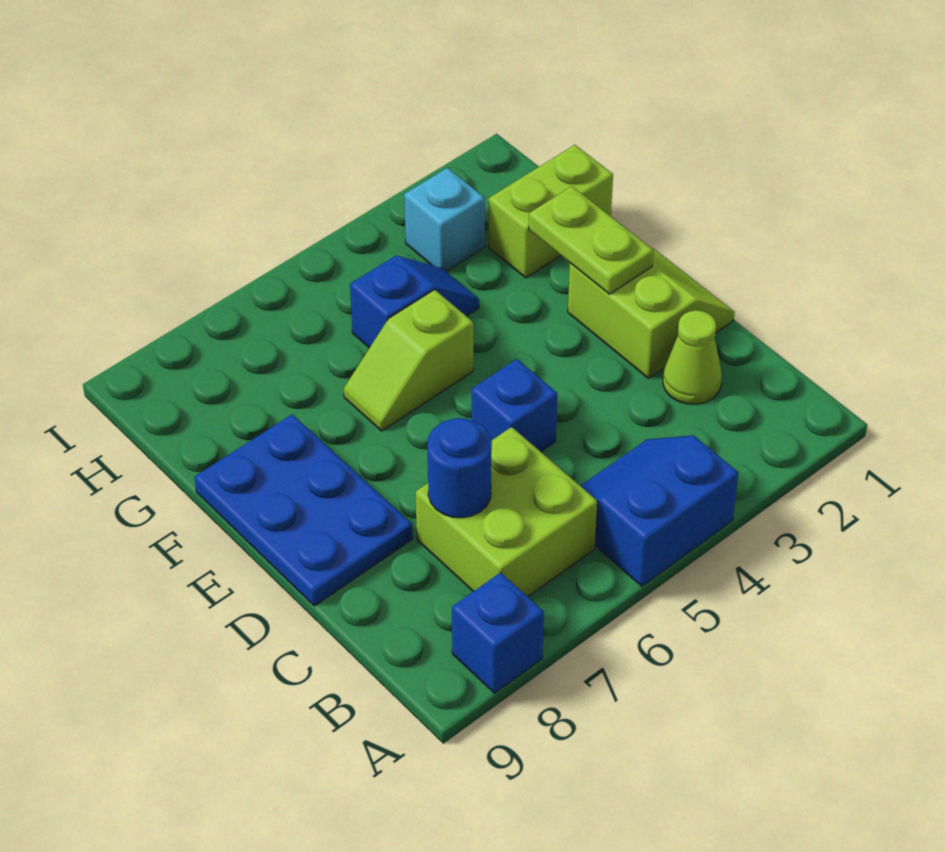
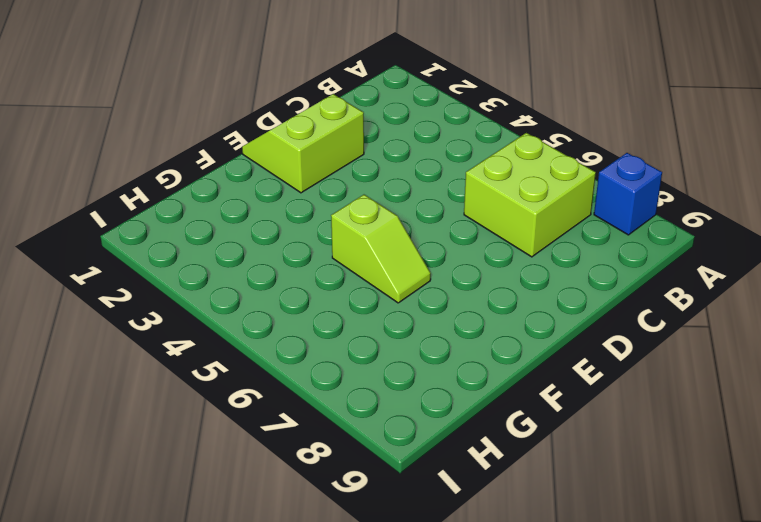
none -> blue 2x2 slope [580,435,738,586]
none -> lime 1x1 cone [663,310,722,404]
none -> blue 1x1 brick [472,359,557,452]

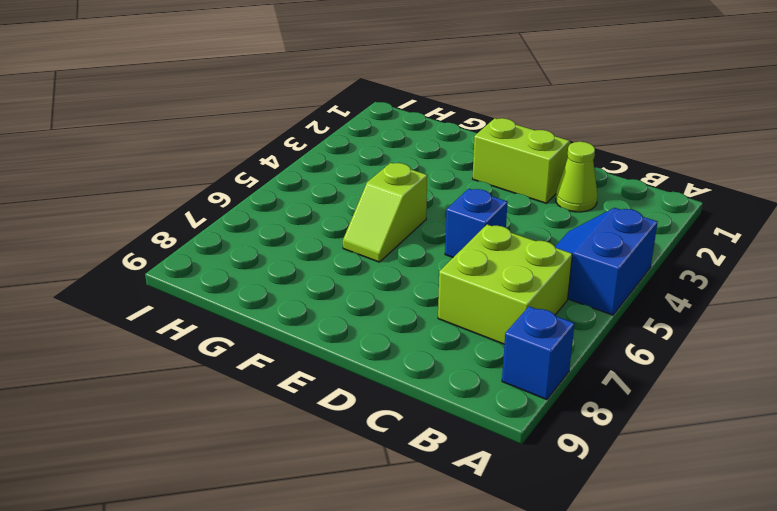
none -> blue 2x3 plate [194,414,412,606]
none -> lime 1x2 brick [488,145,613,278]
none -> blue 1x2 slope [350,255,479,348]

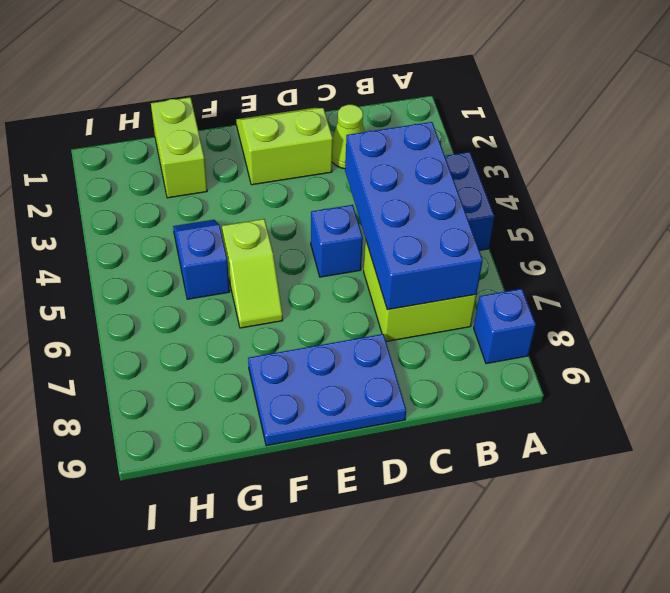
blue 2x4 brick [345,122,483,310] -> blue 1x1 round brick [427,418,492,518]
none -> cyan 1x1 brick [404,168,485,271]
none -> lime 1x2 plate [529,186,653,294]

